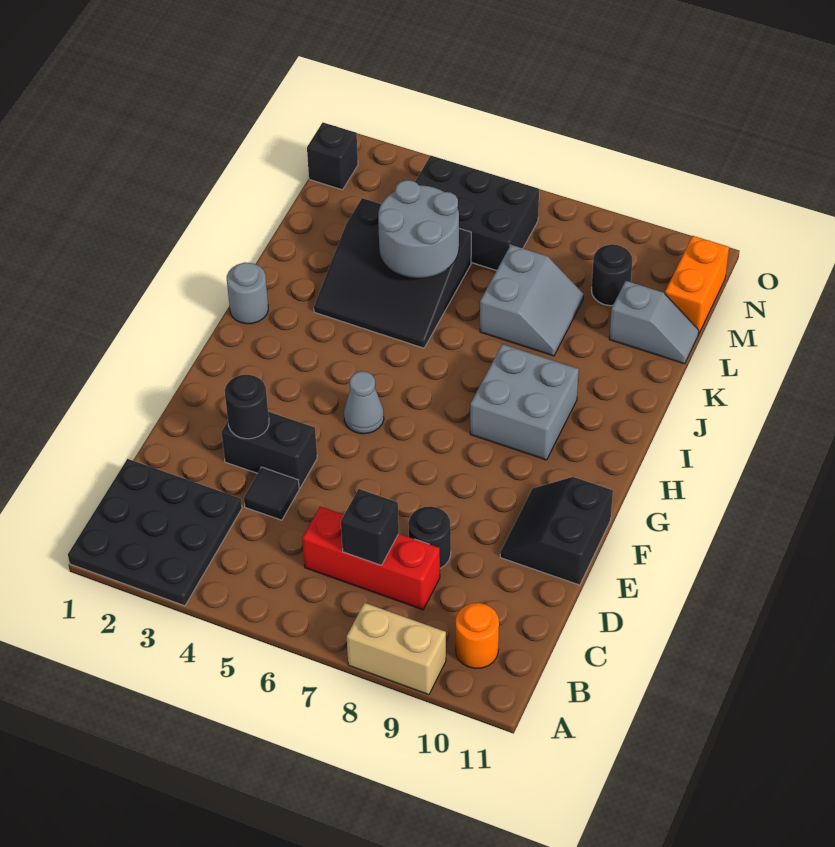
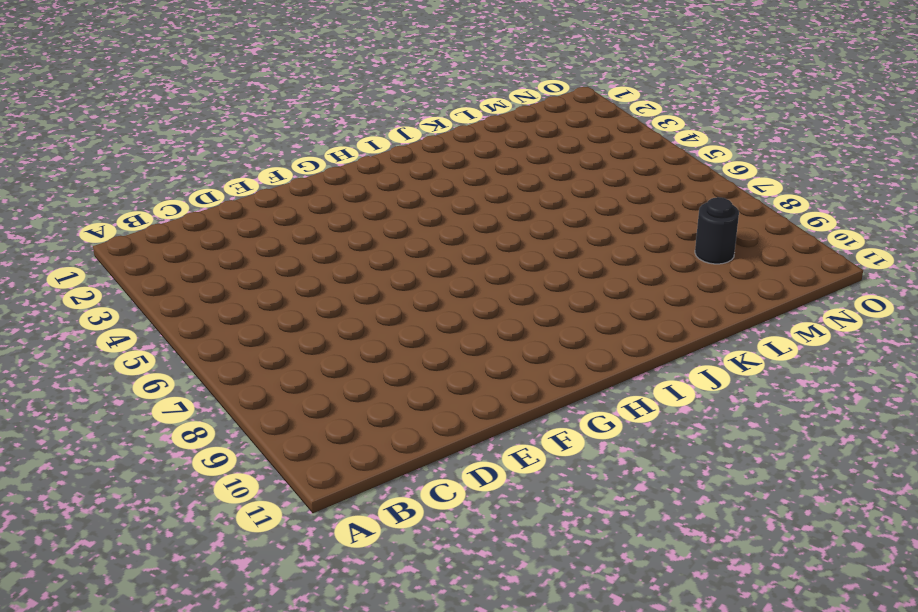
none -> black 3x3 plate [68,459,242,606]
none -> tan 1x2 brick [347,603,446,695]
none -> orange 1x1 round brick [456,603,499,669]

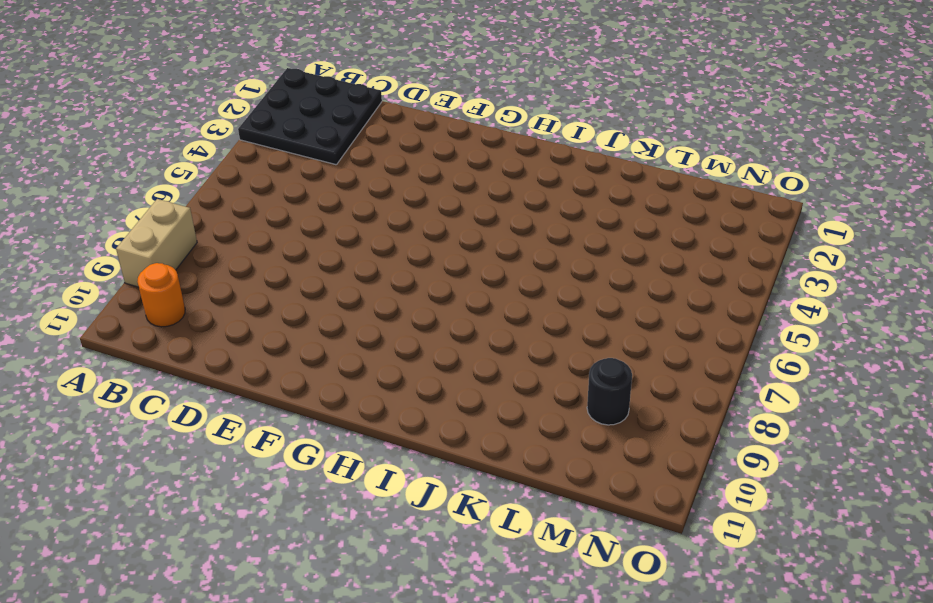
none -> red 1x3 brick [302,506,440,610]
none -> black 1x1 tile [244,467,299,520]
none -> black 1x1 round brick [408,506,451,568]

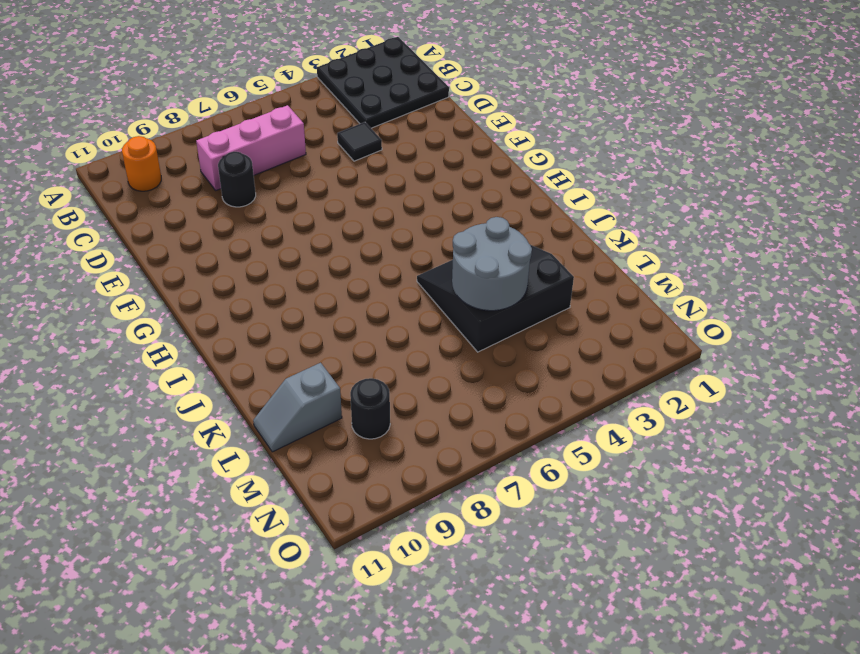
pink 1x3 brick [196,105,306,190] -> red 1x3 brick [302,506,440,610]
none -> tan 1x2 brick [347,603,446,695]
none -> black 1x2 brick [221,412,317,488]
none -> black 2x2 slope [500,477,613,585]

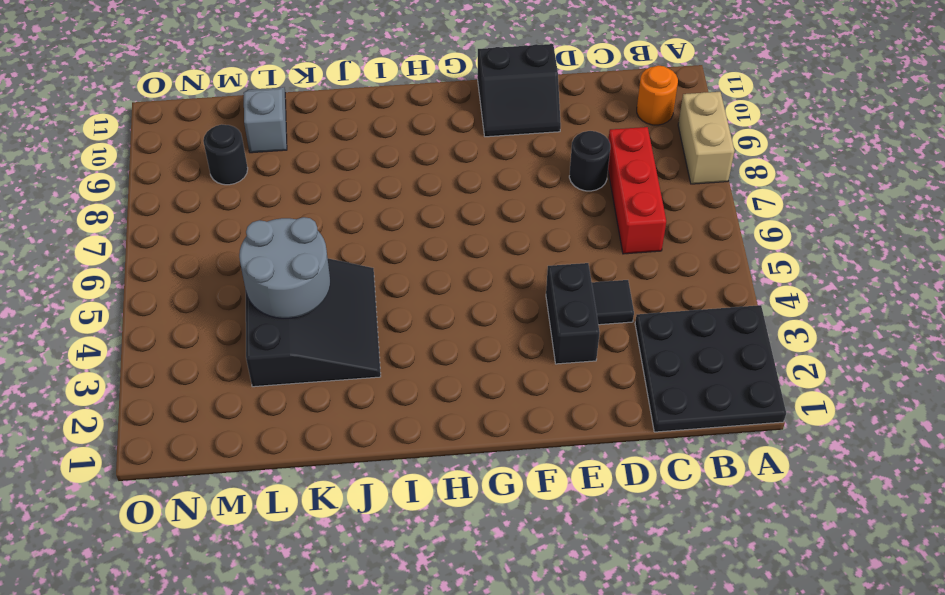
none -> grey 1x1 cone [344,371,384,434]
none -> grey 2x2 brick [470,344,579,460]
none -> grey 1x1 round brick [227,262,268,324]

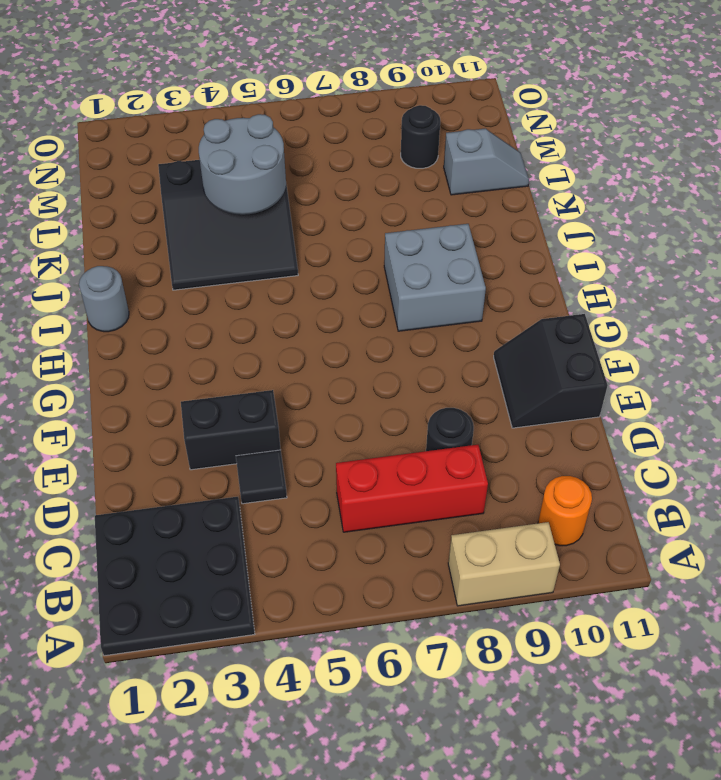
none -> grey 1x1 cone [344,371,384,434]
none -> grey 2x2 slope [480,245,584,356]
none -> black 2x3 brick [415,155,539,270]

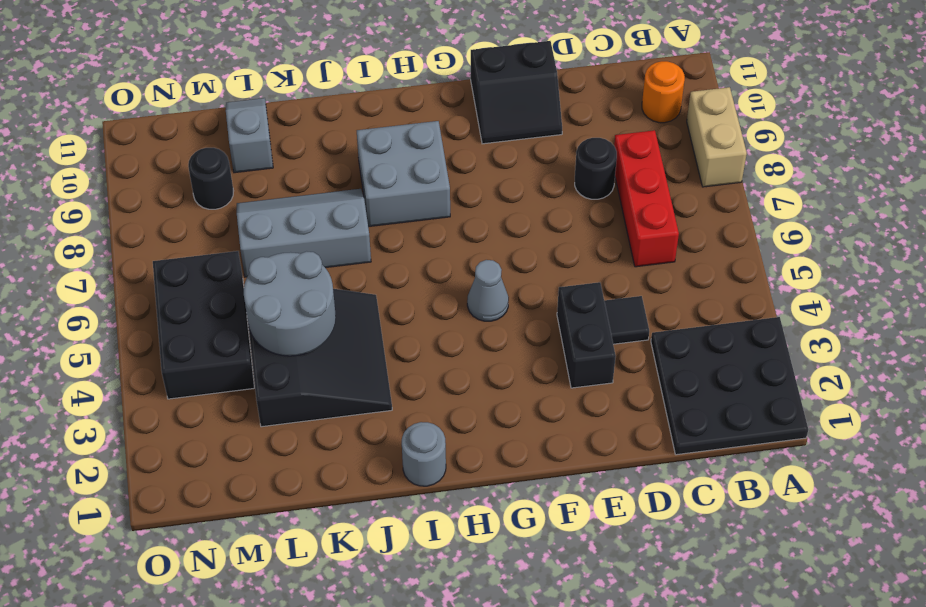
grey 2x3 slope [237,189,371,277] -> grey 2x2 slope [480,245,584,356]
none -> orange 1x2 brick [665,236,729,334]
none -> black 1x1 brick [307,123,358,190]
none -> black 1x1 brick [341,489,399,565]

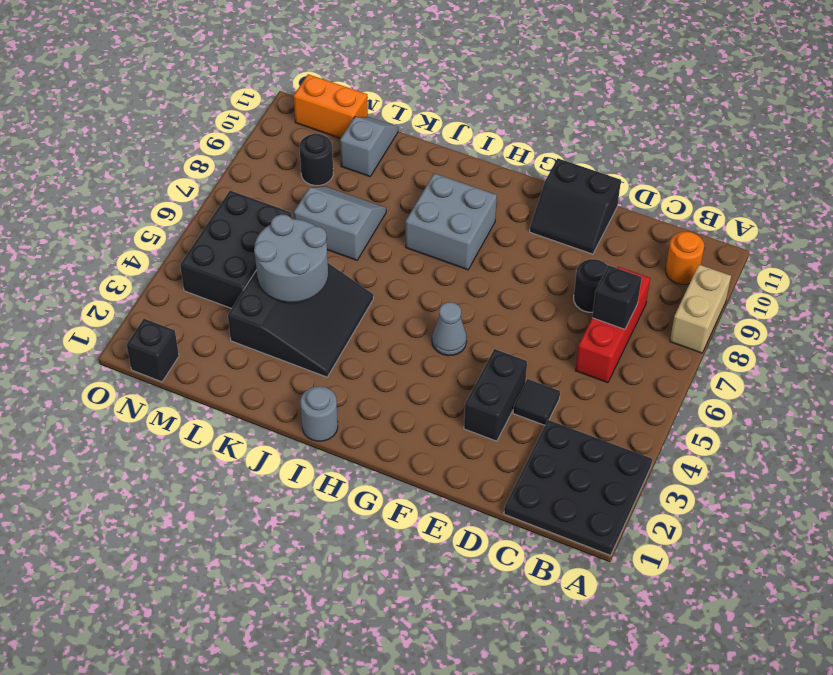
none -> black 1x1 round brick [225,375,269,439]

